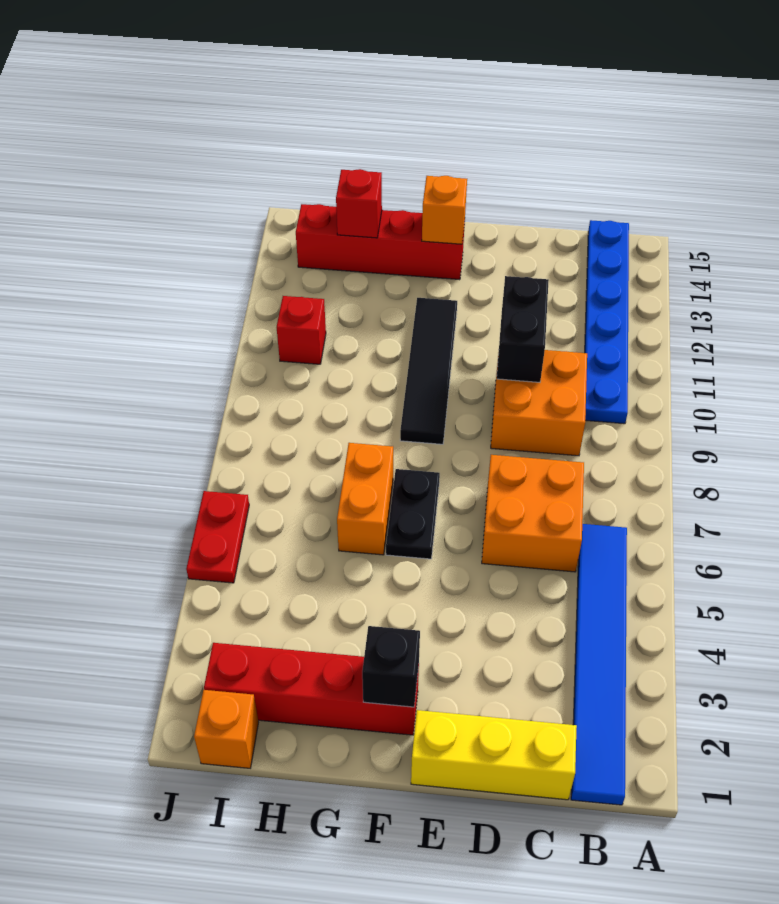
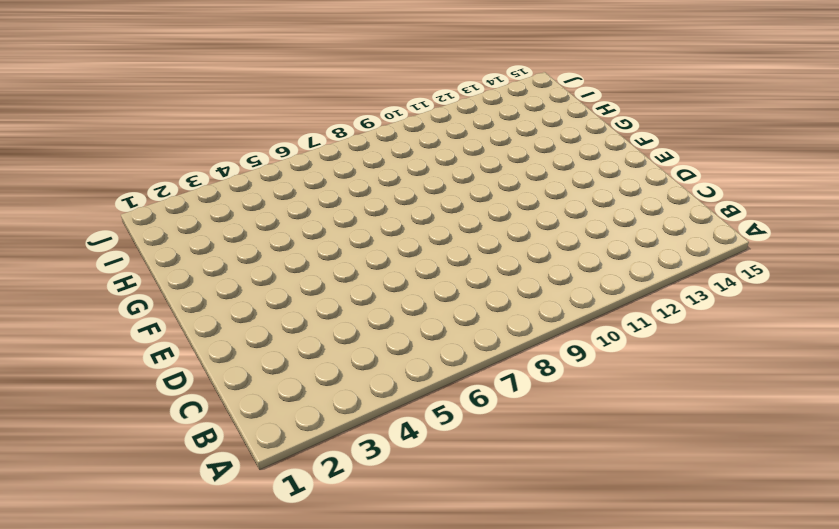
none -> blue 1x6 tile [571,524,627,805]
none -> blue 1x6 plate [585,220,629,424]
none -> yellow 1x3 brick [411,710,577,800]

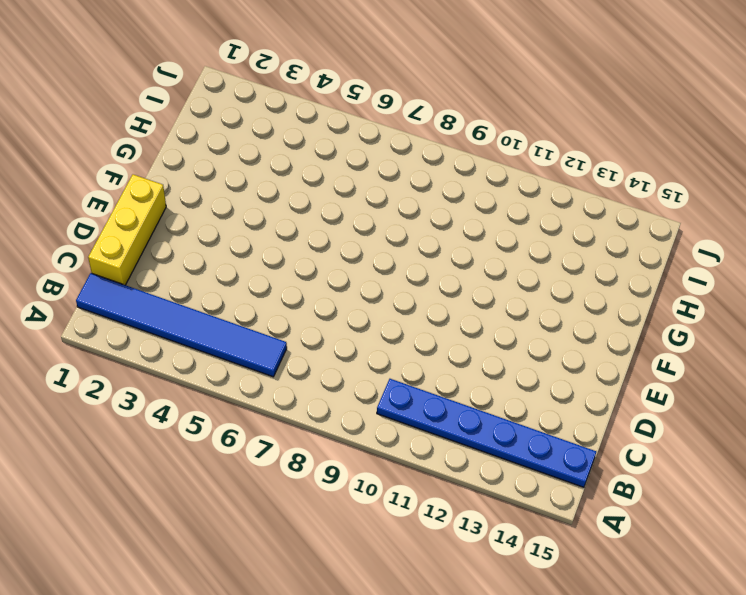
none -> orange 2x2 brick [482,455,584,572]
none -> orange 2x2 brick [491,350,587,456]
none -> red 1x4 brick [204,643,419,735]

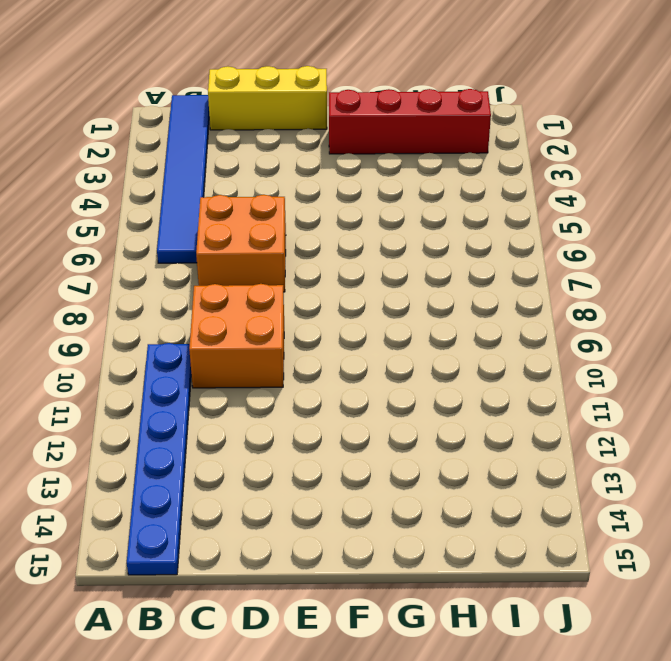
none -> black 1x2 plate [386,469,440,559]
none -> black 1x4 tile [400,298,457,444]
none -> red 1x4 brick [296,204,465,280]

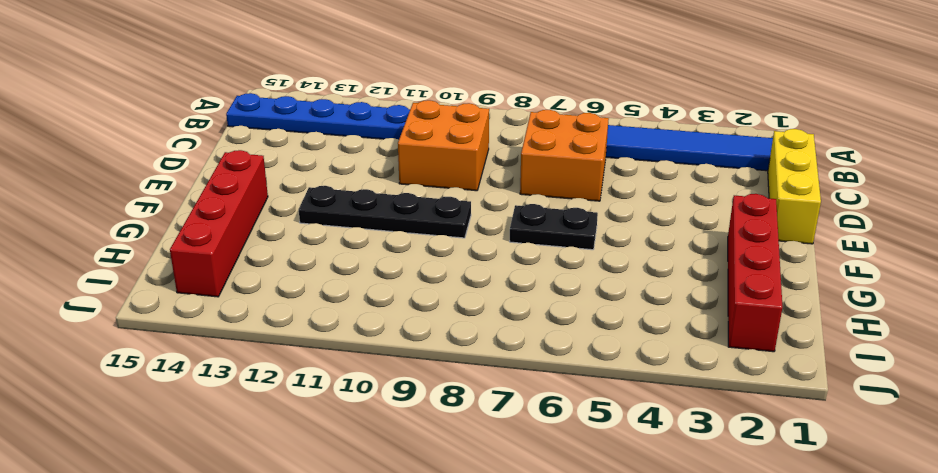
black 1x4 plate [299,186,471,238] -> black 1x4 tile [400,298,457,444]
none -> orange 1x2 brick [337,443,393,555]
none -> orange 1x1 brick [194,690,258,768]
none -> red 1x1 brick [277,296,326,364]

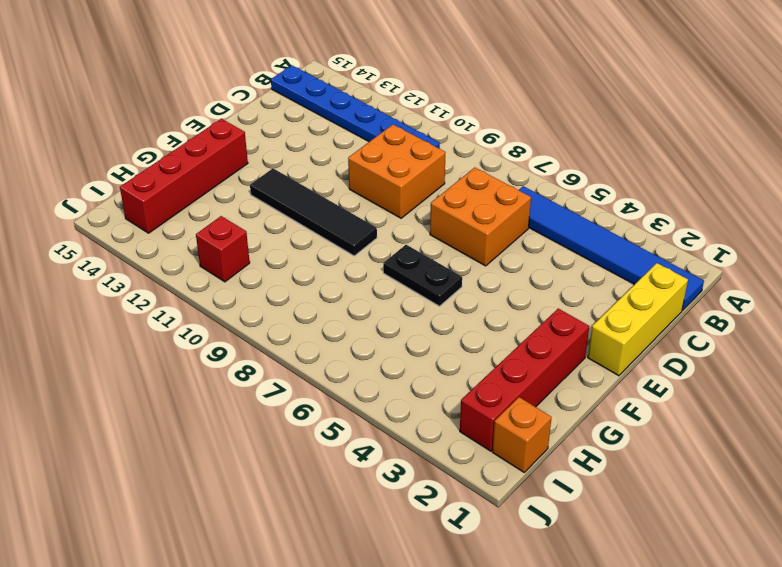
none -> orange 1x2 brick [337,443,393,555]
none -> red 1x2 plate [186,491,249,583]
none -> black 1x2 brick [497,276,549,382]

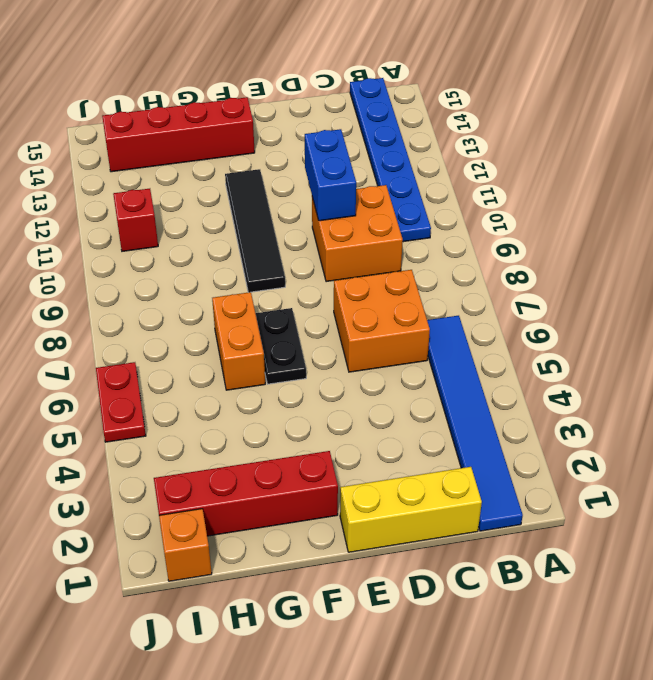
blue 1x2 brick [305,129,356,221] -> black 1x2 brick [497,276,549,382]
none -> black 1x1 brick [362,626,420,707]
none -> orange 1x1 brick [422,176,467,244]
none -> red 1x1 brick [336,169,382,238]

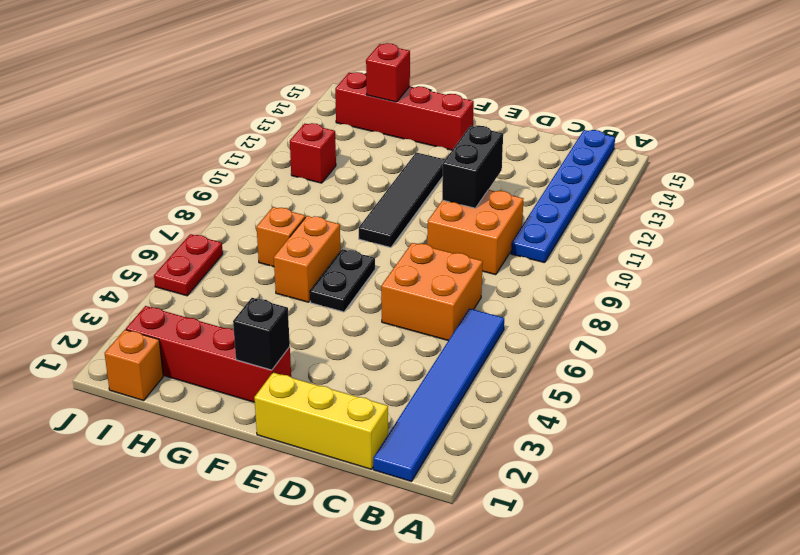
orange 1x1 brick [257,207,305,267] -> orange 1x1 brick moved to [422,176,467,244]

